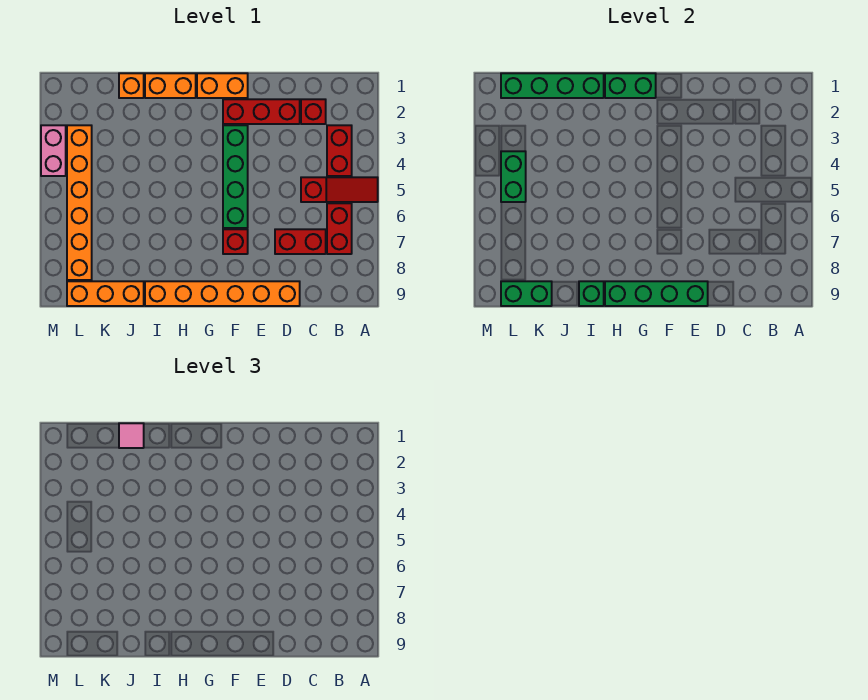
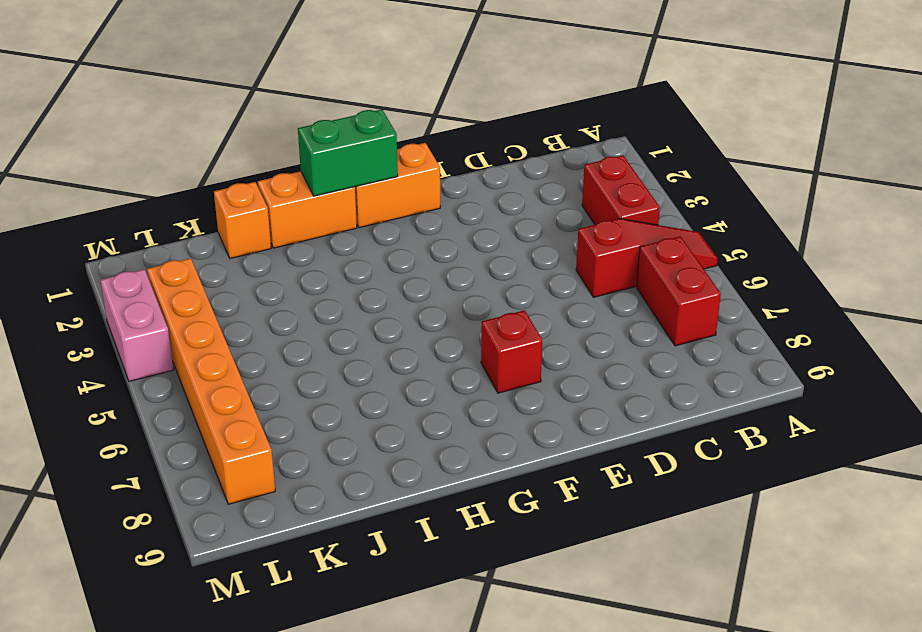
none -> red 1x1 brick [301,99,326,124]
none -> red 1x2 brick [275,229,326,254]
none -> red 1x3 brick [223,99,300,124]

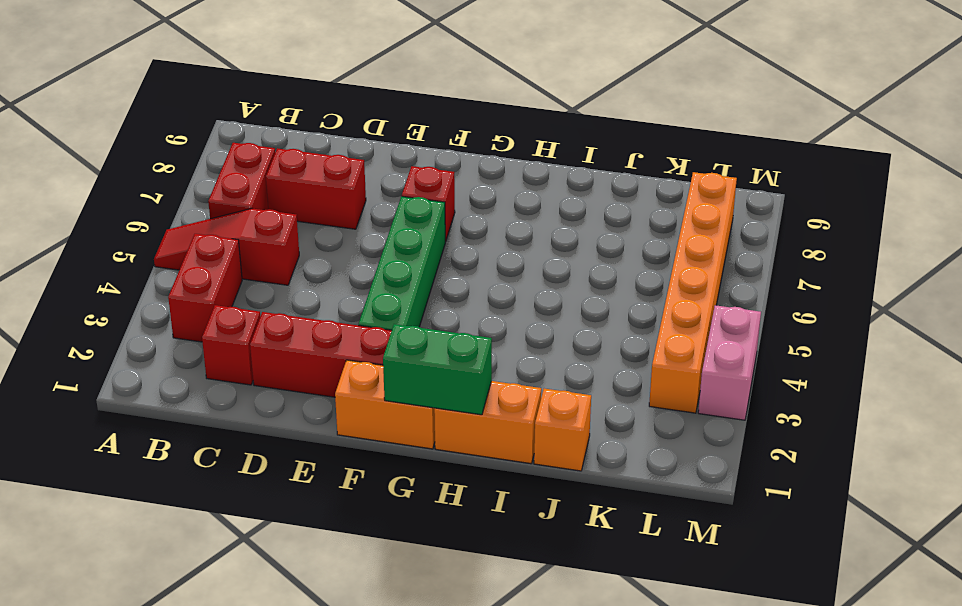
none -> orange 1x6 brick [145,281,300,306]
none -> orange 1x3 brick [67,281,144,306]
none -> green 1x4 brick [605,281,708,306]

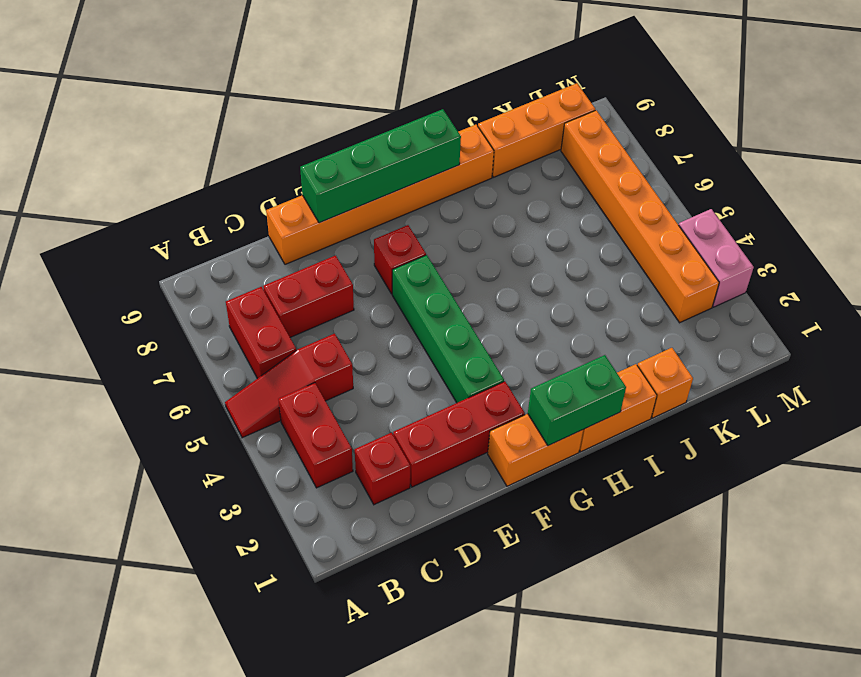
none -> green 1x4 brick [501,73,604,98]
none -> green 1x1 brick [579,281,604,306]
none -> green 1x2 brick [501,281,552,306]

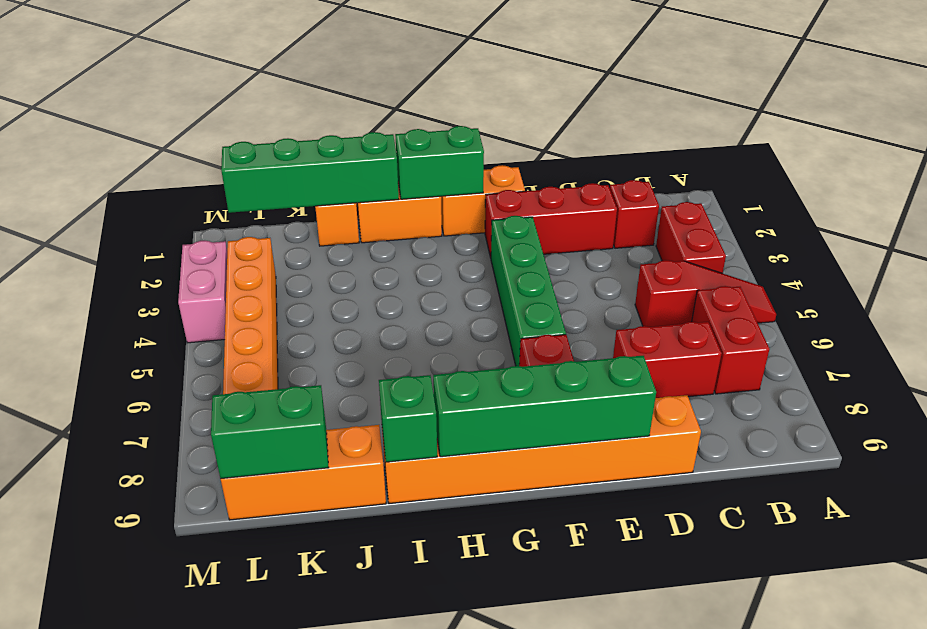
none -> green 1x2 brick [501,151,526,202]
none -> pink 1x1 tile [119,423,144,448]

